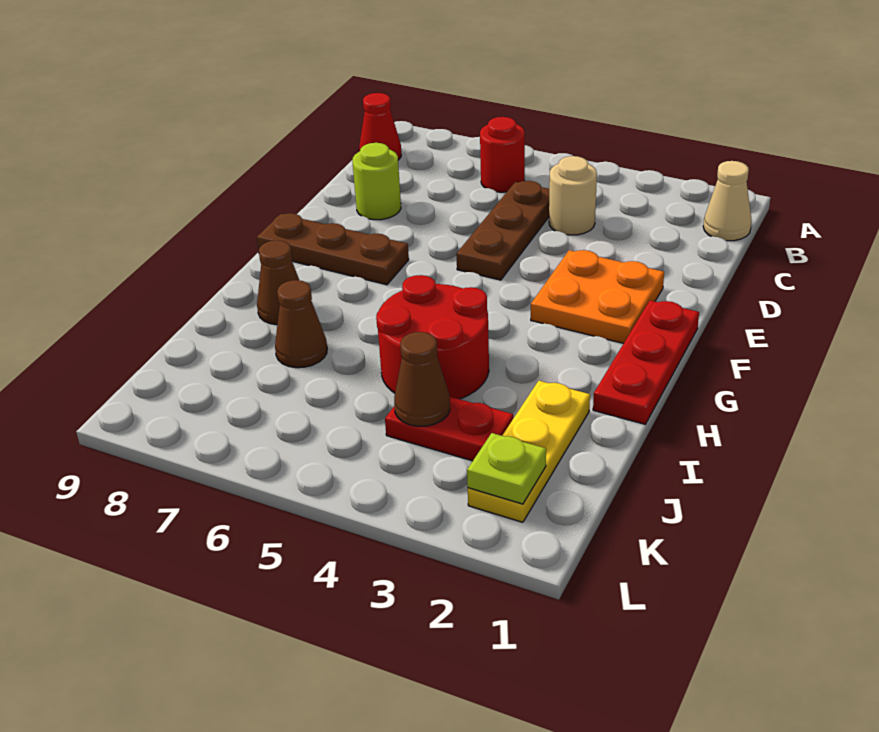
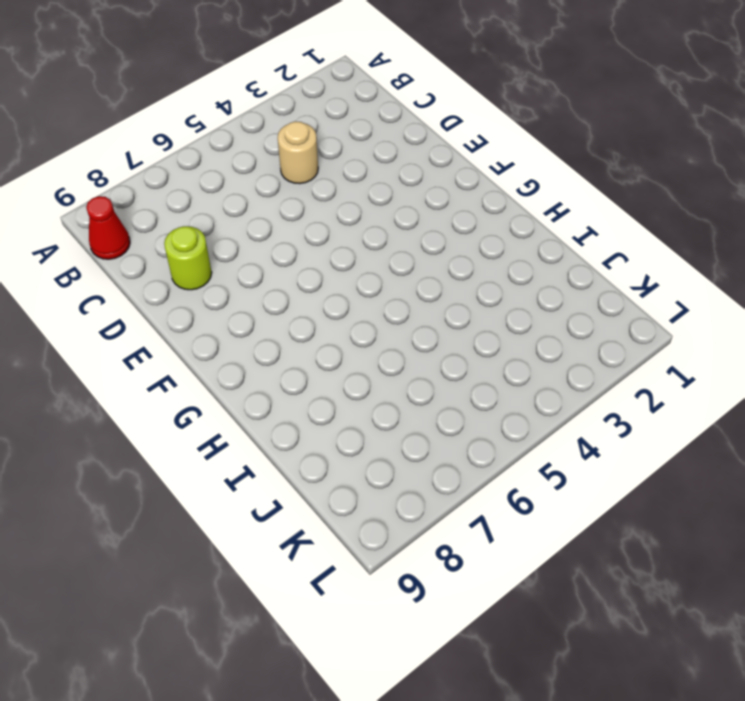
none -> tan 1x1 cone [703,161,752,241]
none -> red 1x1 round brick [480,117,525,192]
none -> brown 1x3 plate [456,181,549,280]

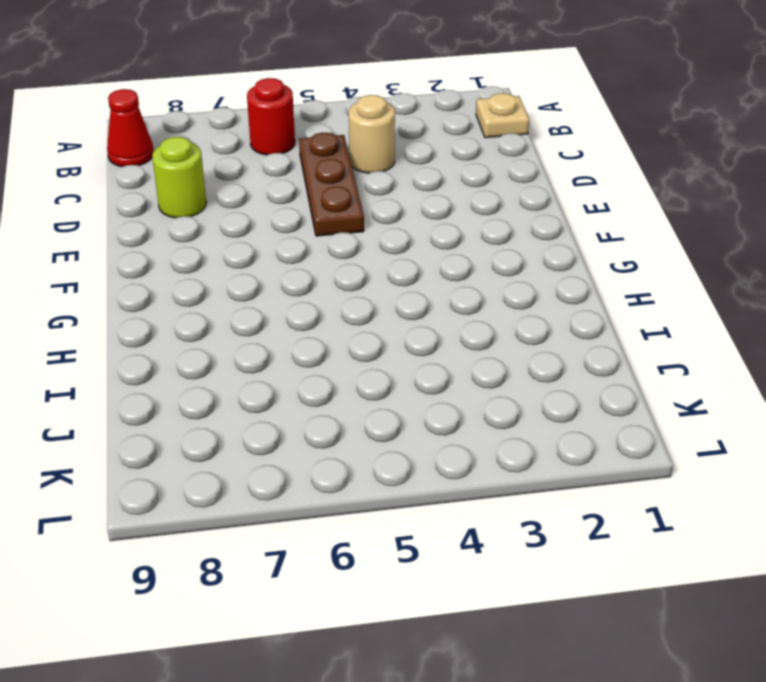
tan 1x1 plate [476,93,529,138] -> tan 1x1 cone [703,161,752,241]
none -> orange 2x2 plate [531,250,664,343]
none -> red 1x3 plate [593,300,699,424]
none -> brown 1x3 plate [257,213,409,285]

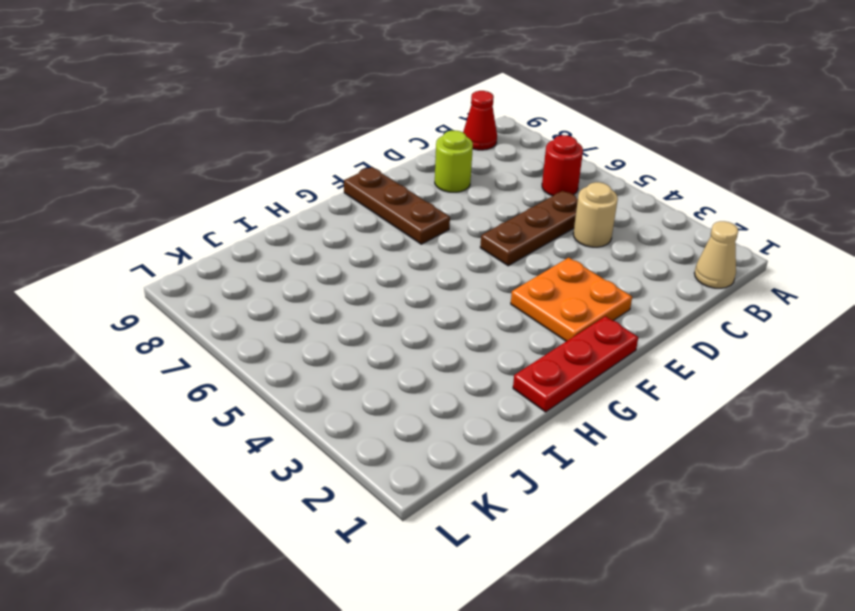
none -> red 2x2 round brick [376,275,489,399]
none -> brown 1x1 cone [257,240,299,325]
none -> yellow 1x3 plate [468,381,590,522]

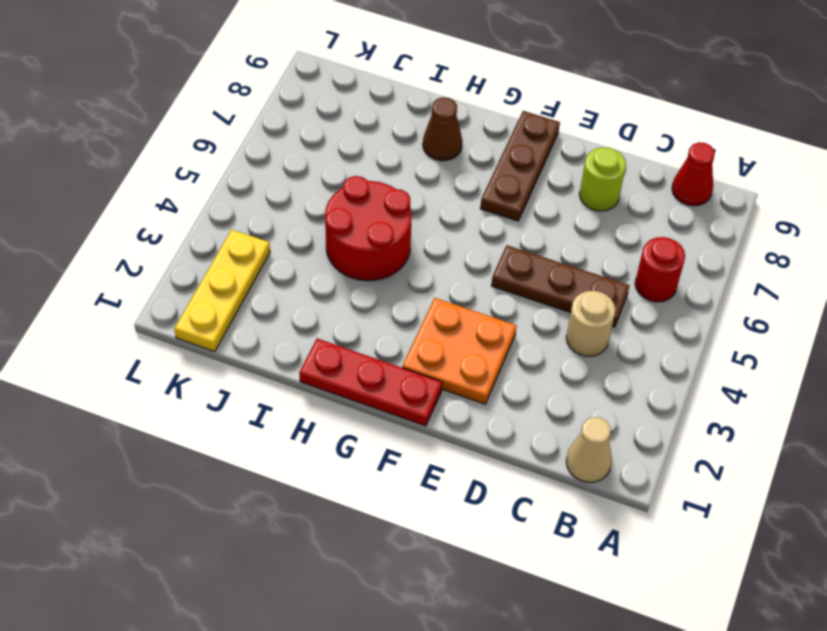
yellow 1x3 plate [174,230,270,352] -> yellow 1x3 plate turned to [468,381,590,522]
none -> brown 1x1 cone [275,280,327,368]
none -> red 1x2 plate [385,397,513,461]
none -> brown 1x1 cone [394,332,450,426]

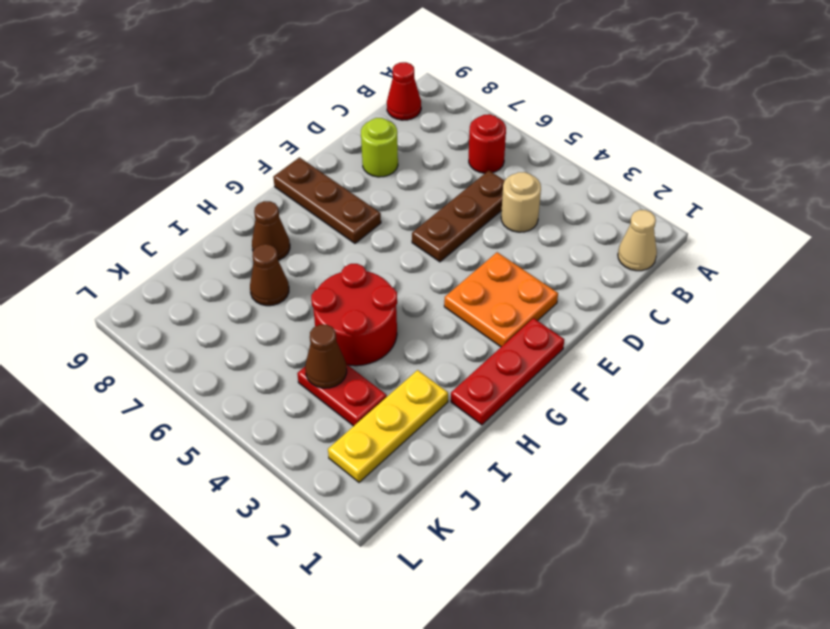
none -> lime 1x1 plate [467,433,546,504]

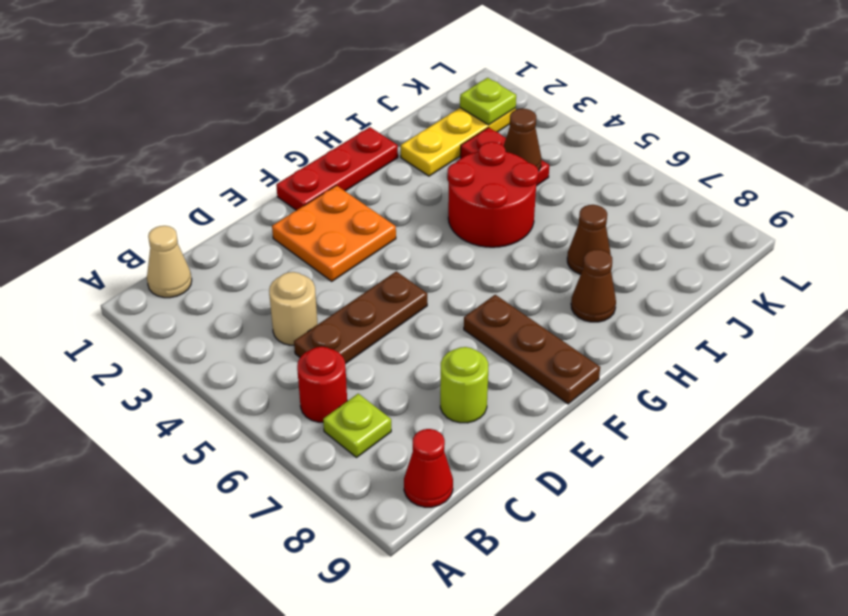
lime 1x1 plate [323,394,391,457] -> none

